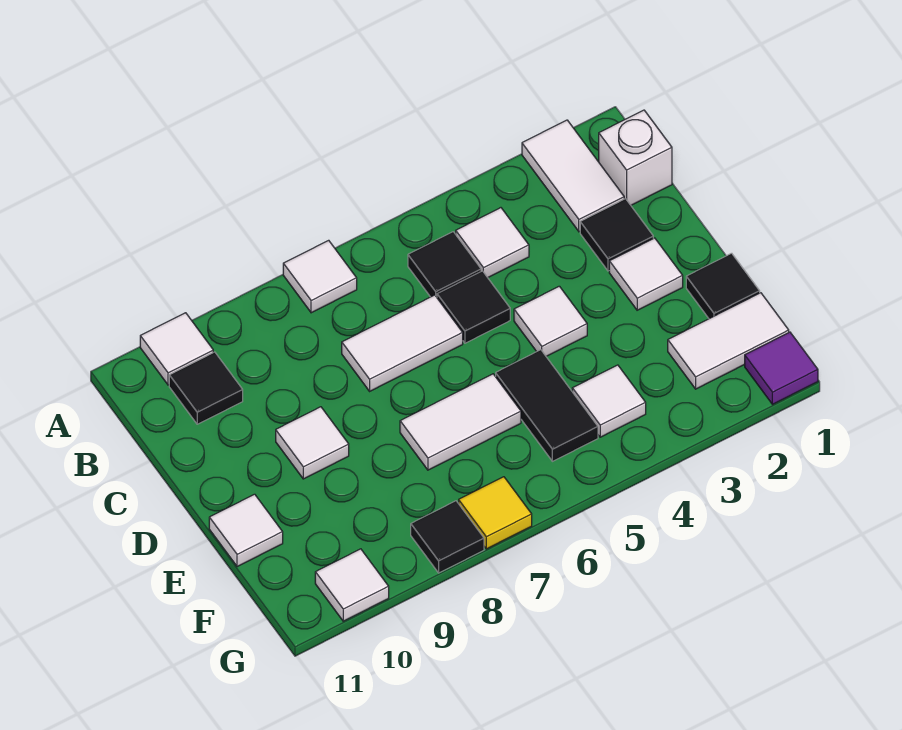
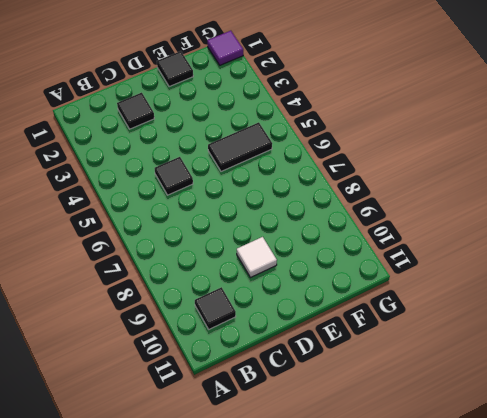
none -> white 1x2 tile [522,120,624,232]
none -> white 1x1 tile [283,240,357,313]
none -> white 1x1 tile [140,313,213,385]

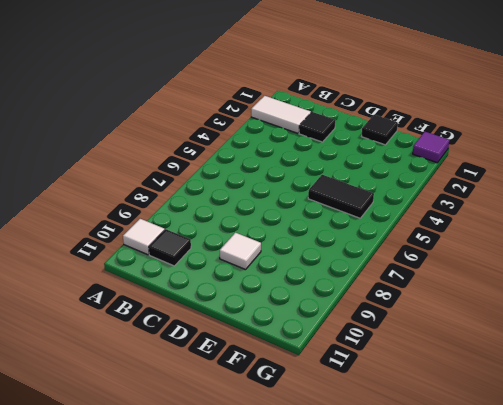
none -> white 1x1 tile [283,240,357,313]
none -> white 1x1 brick [599,110,672,205]
none -> white 1x1 tile [456,208,529,278]

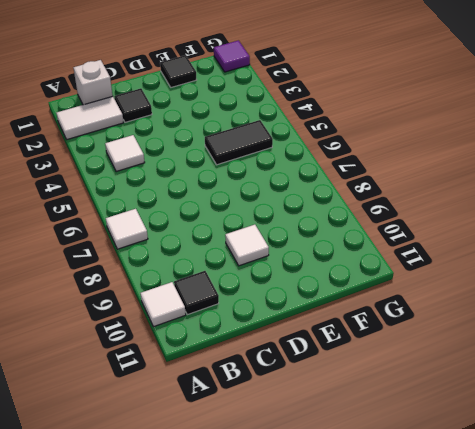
none -> black 1x1 tile [408,232,481,297]
none -> black 1x1 tile [437,271,510,343]
none -> white 1x2 tile [342,295,463,391]

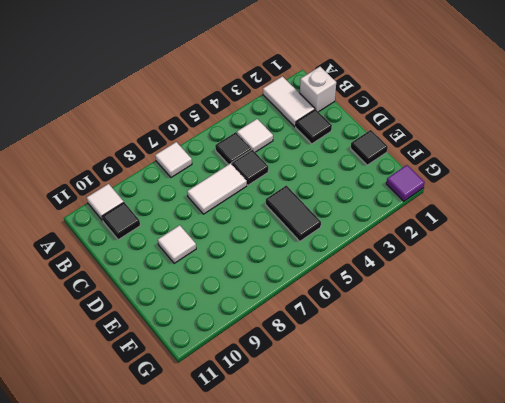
none -> white 1x1 tile [609,238,683,310]
none -> white 1x1 tile [514,286,587,356]
none -> white 1x2 tile [400,374,521,470]

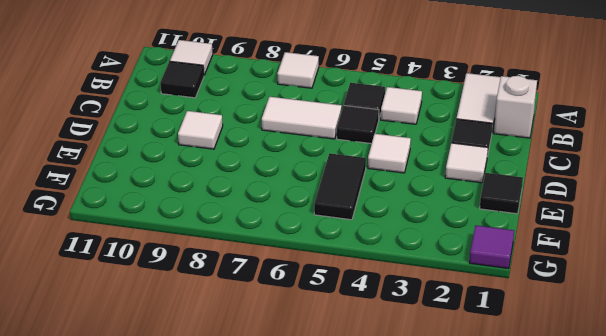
none -> white 1x2 tile [400,374,521,470]
none -> white 1x1 tile [209,494,283,567]
none -> white 1x2 tile [668,293,789,389]

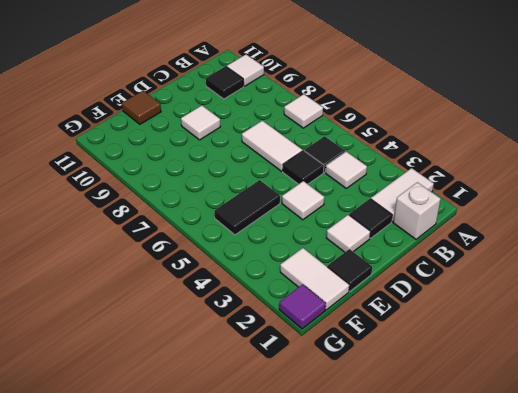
brown 1x1 tile [122,91,161,124] -> white 1x1 tile [209,494,283,567]
none -> white 1x2 tile [400,374,521,470]
none -> white 1x1 tile [572,365,646,437]
none -> yellow 1x1 tile [459,477,532,549]

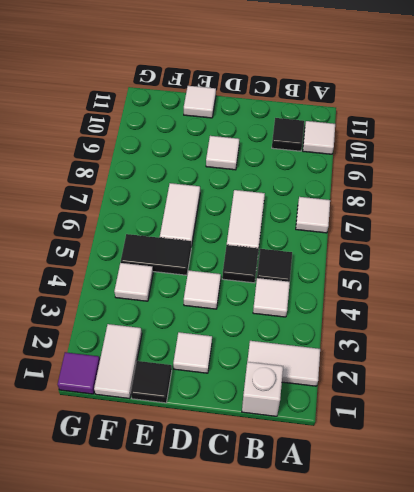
none -> black 1x1 tile [580,199,653,271]
none -> yellow 1x1 tile [459,477,532,549]
none -> black 1x1 tile [411,501,484,573]

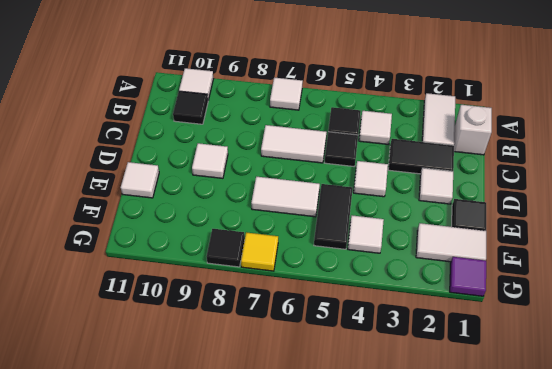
black 1x2 tile [388,139,454,174] -> black 1x1 tile [580,199,653,271]
none -> white 1x1 tile [315,549,389,621]

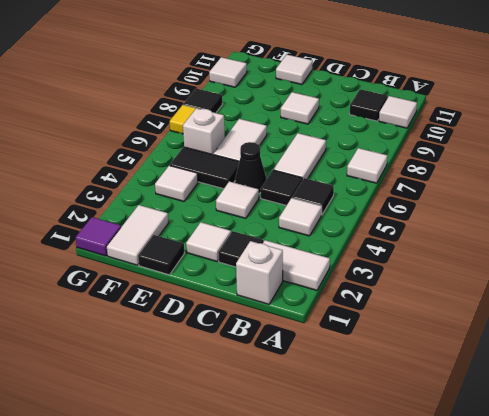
black 1x1 cone [235,142,266,193] -> none
white 1x1 brick [183,108,225,154] -> none

